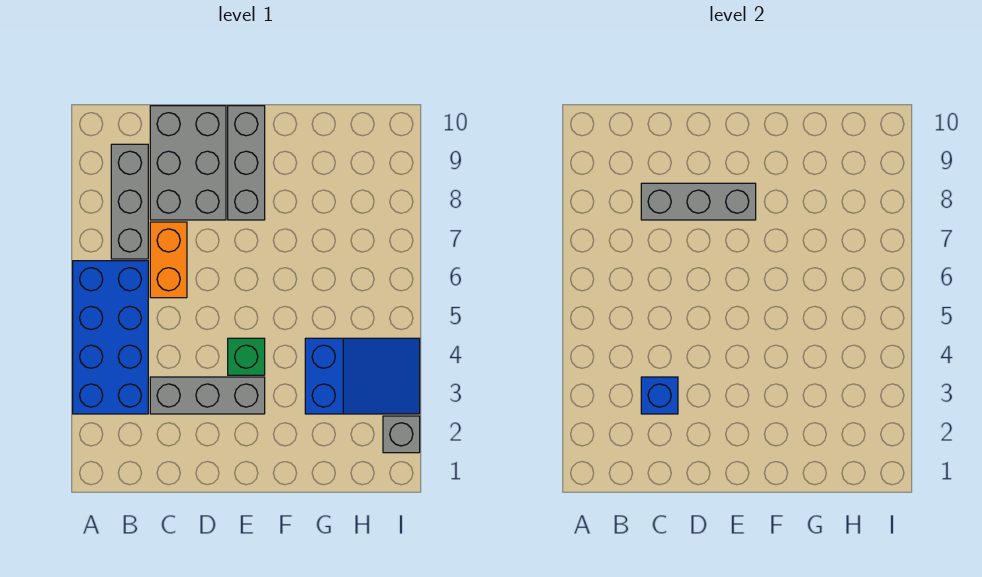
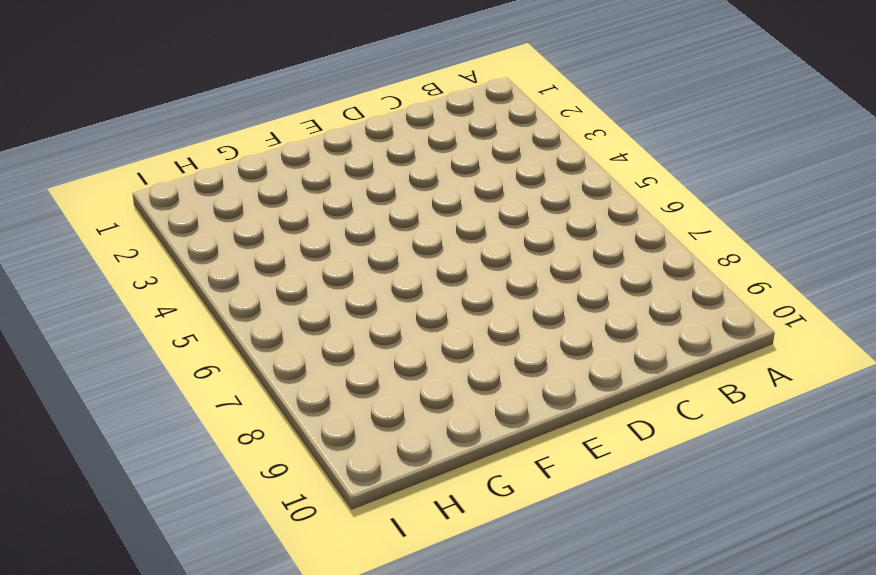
none -> blue 2x4 brick [73,261,148,414]
none -> grey 1x3 brick [111,144,148,259]

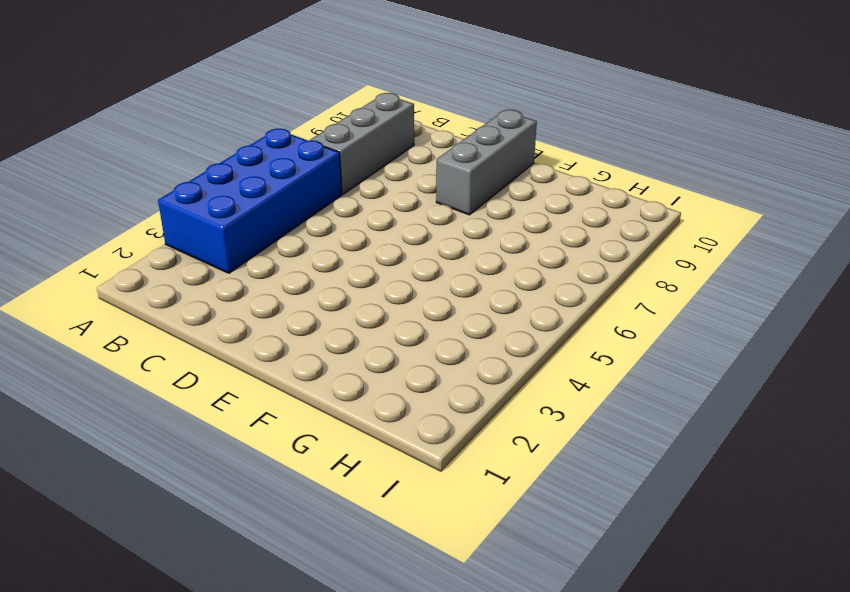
none -> grey 1x3 brick [150,377,265,414]
none -> orange 1x2 brick [150,222,187,298]

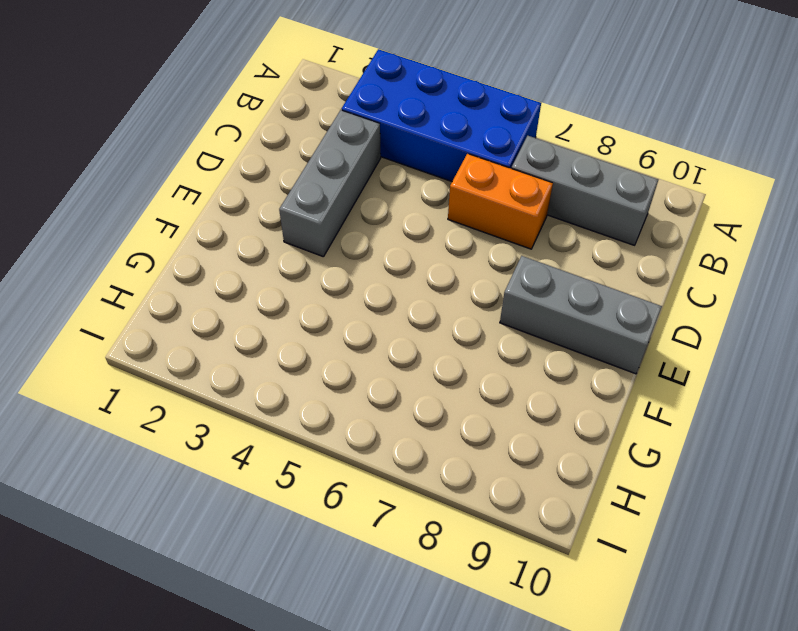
none -> grey 2x3 brick [150,106,226,220]
none -> green 1x1 brick [228,338,265,375]

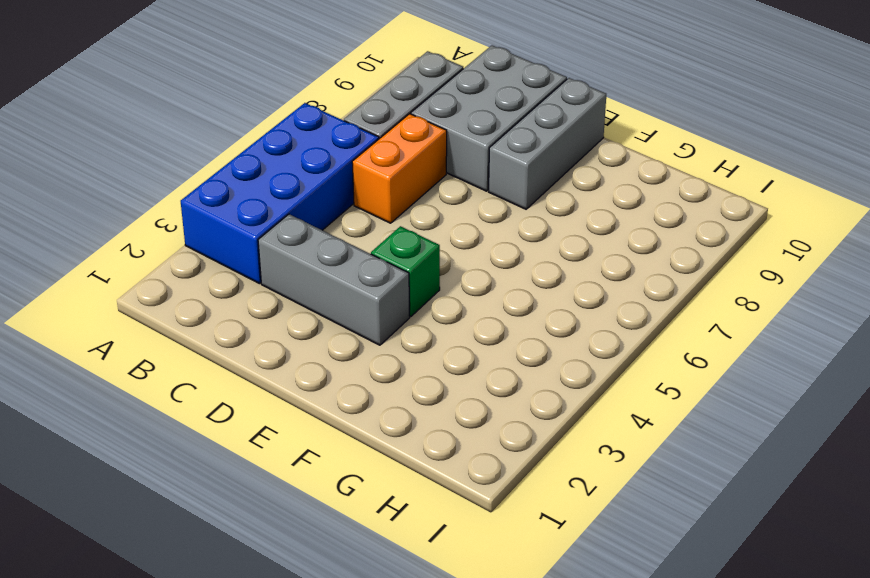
none -> blue 2x3 slope [305,338,420,414]
none -> grey 1x1 brick [383,416,420,453]

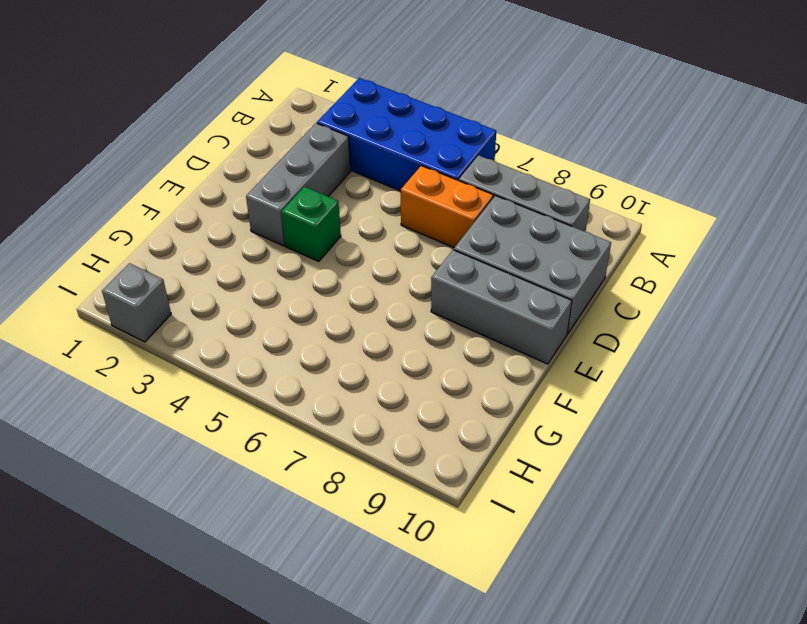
none -> blue 2x3 slope [305,338,420,414]
none -> blue 1x1 brick [641,377,678,414]

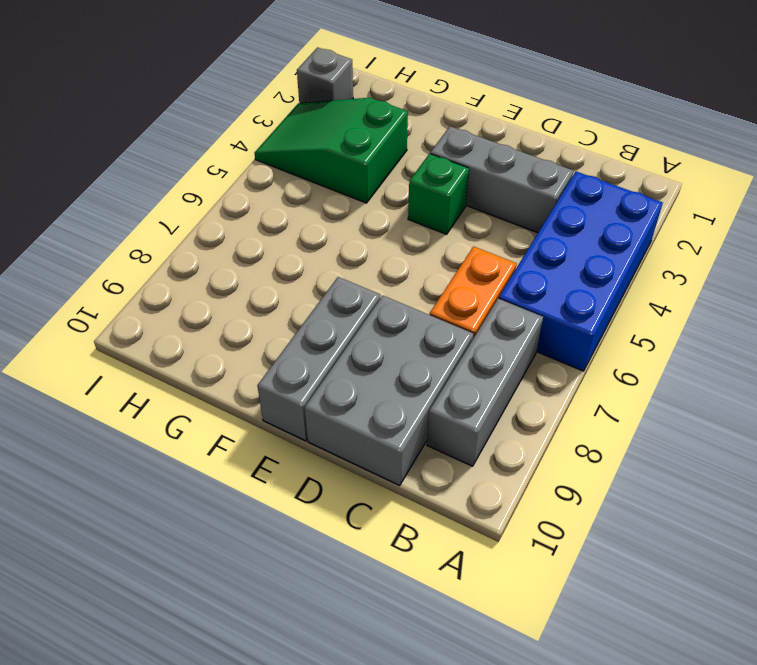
green 2x3 slope [255,98,408,203] -> blue 2x3 slope [305,338,420,414]
none -> blue 1x1 brick [641,377,678,414]
none -> grey 1x3 brick [641,183,756,220]

